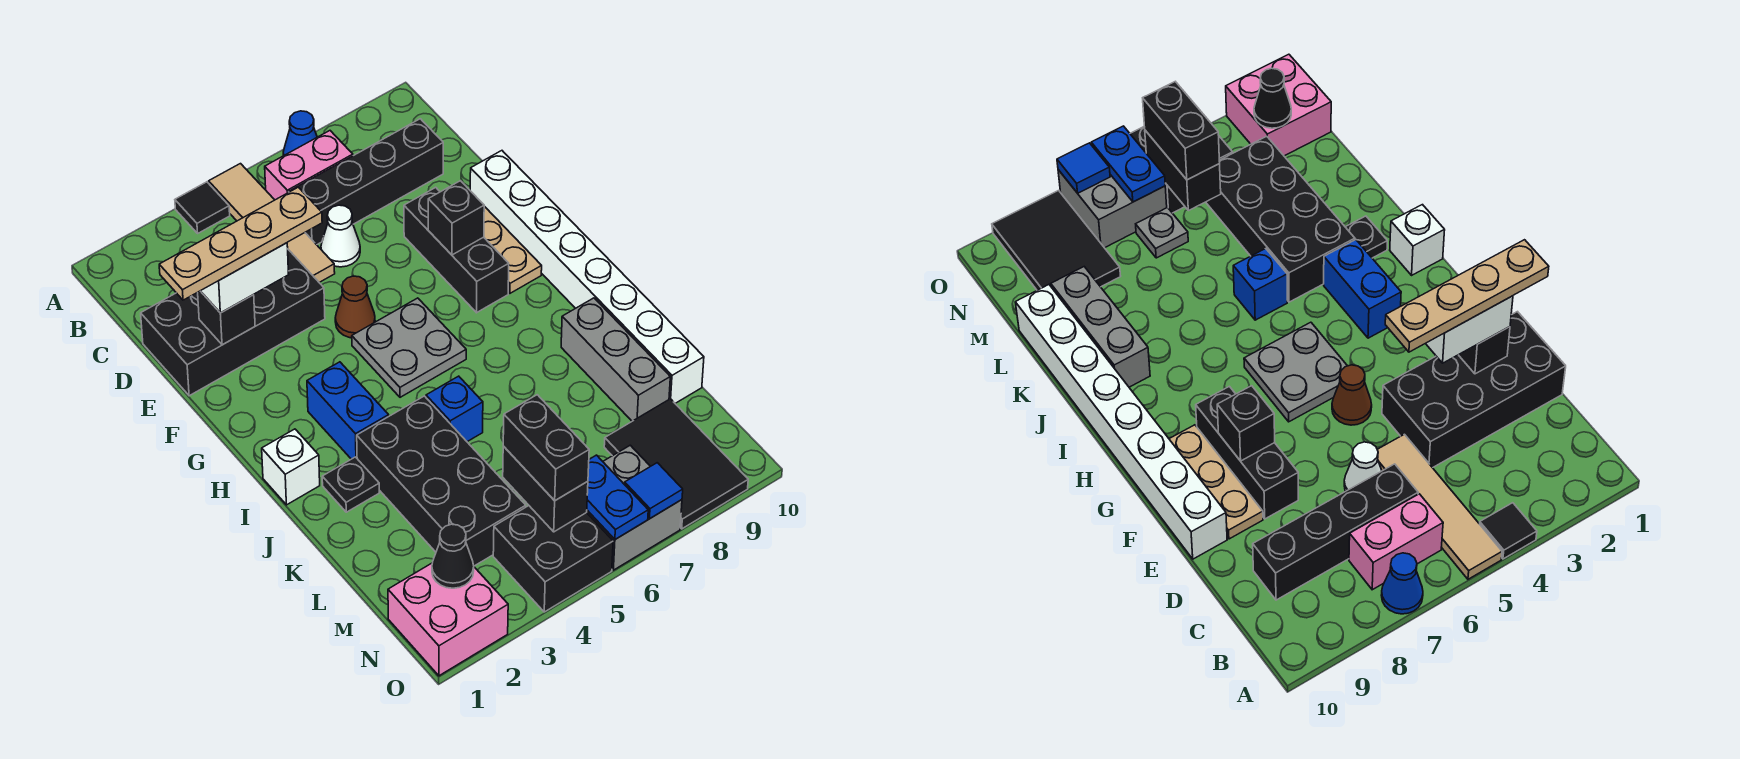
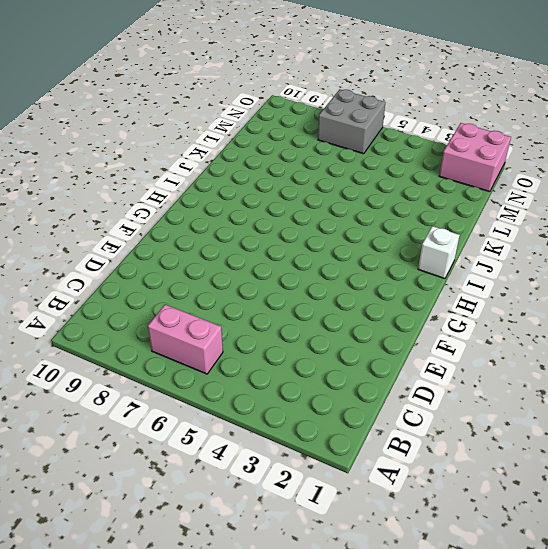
none -> black 1x1 tile [175,182,230,233]
none -> tan 1x4 tile [209,164,335,282]
none -> blue 1x1 cone [283,111,317,156]
none -> black 1x4 brick [289,119,443,245]

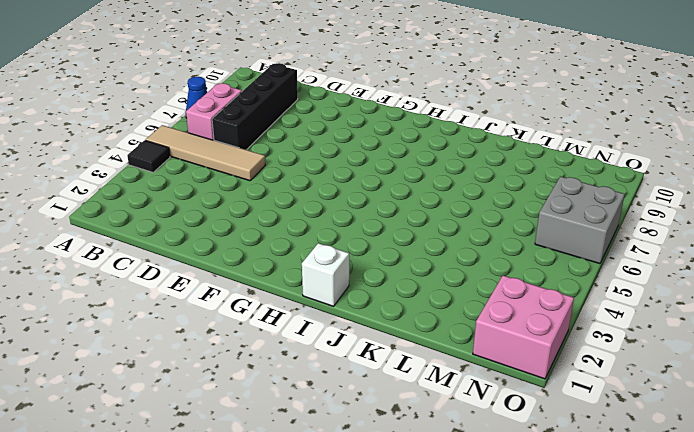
none -> black 2x4 brick [141,250,325,396]
none -> white 1x1 cone [321,205,360,267]
none -> black 1x3 brick [404,187,509,313]
none -> tan 1x3 plate [484,206,542,293]

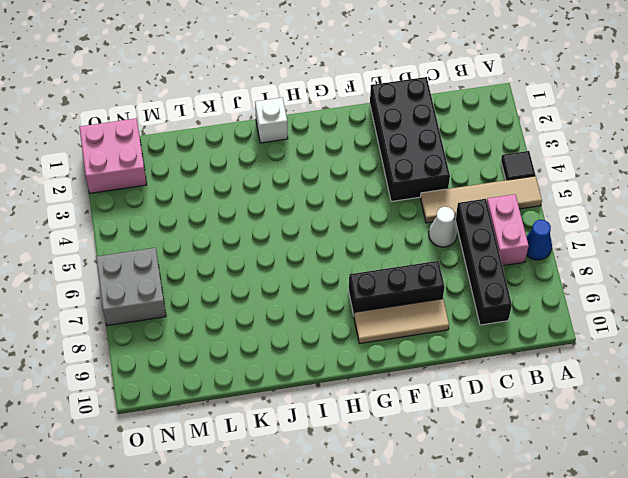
tan 1x3 tile [354,299,449,344] -> tan 1x3 plate [484,206,542,293]
none -> white 1x8 brick [470,151,704,403]
none -> brown 1x1 cone [335,276,375,338]
none -> grey 2x2 plate [352,298,466,397]
none -> blue 1x2 brick [307,362,389,459]

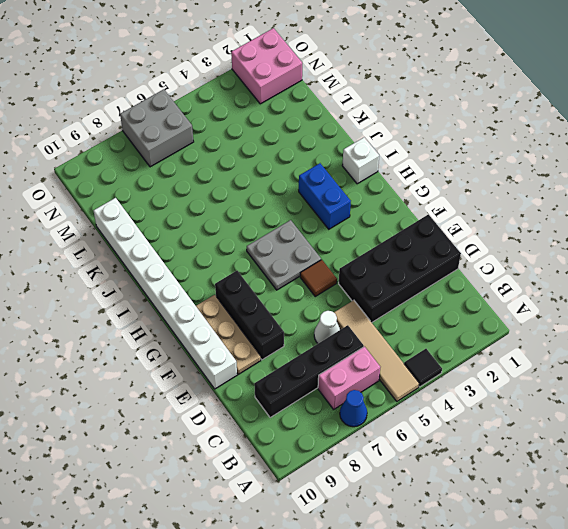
brown 1x1 tile [300,260,337,296] -> brown 1x1 cone [335,276,375,338]
none -> black 1x1 plate [322,457,379,512]
none -> black 2x4 brick [357,396,526,566]
none -> blue 1x1 brick [426,376,483,442]
none -> grey 1x3 brick [561,298,670,421]

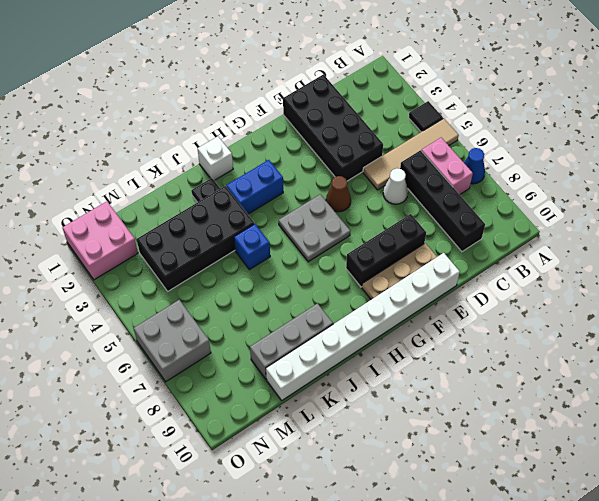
none -> grey 1x1 plate [1136,208,1188,258]
none -> black 2x3 tile [604,399,748,529]
none -> black 2x2 brick [493,506,613,612]
none -> black 1x1 brick [198,291,255,345]

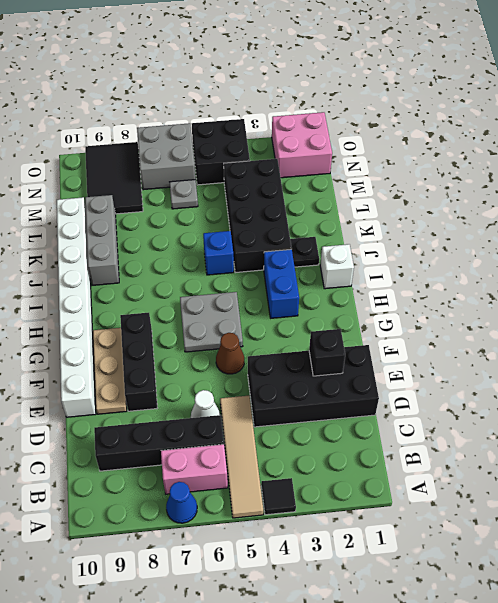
none -> black 1x1 brick [428,181,484,255]
none -> black 1x2 brick [503,446,588,532]
none -> black 1x1 cone [432,524,474,588]
none -> blue 1x2 plate [587,455,648,539]

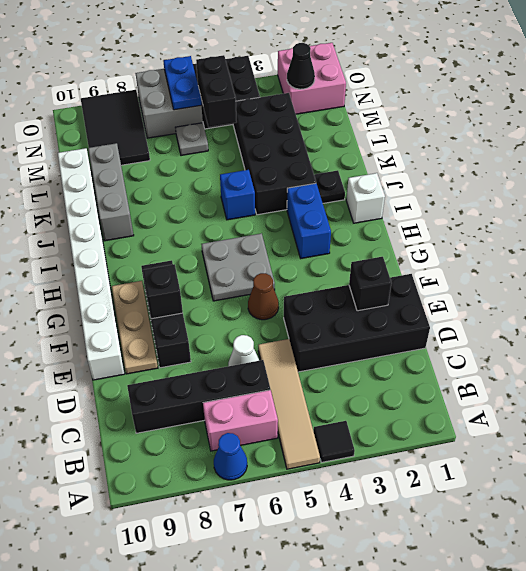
none -> blue 1x1 tile [625,463,683,519]
none -> white 1x2 brick [201,243,289,313]
none -> black 1x2 brick [503,395,589,501]
none -> tan 1x4 plate [159,187,322,300]

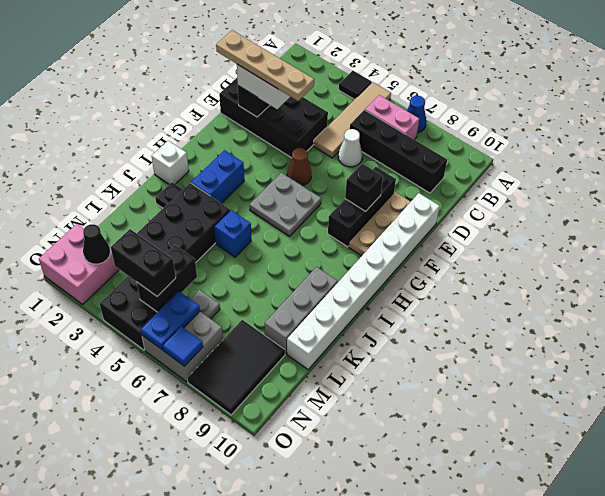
black 1x2 brick [111,229,176,296] -> black 1x2 brick turned to [503,395,589,501]

